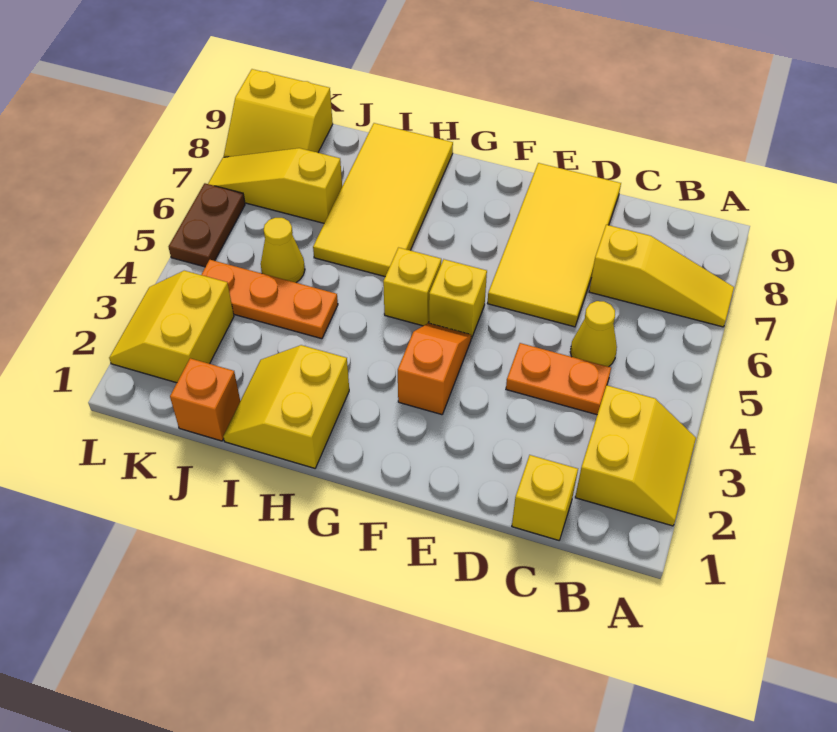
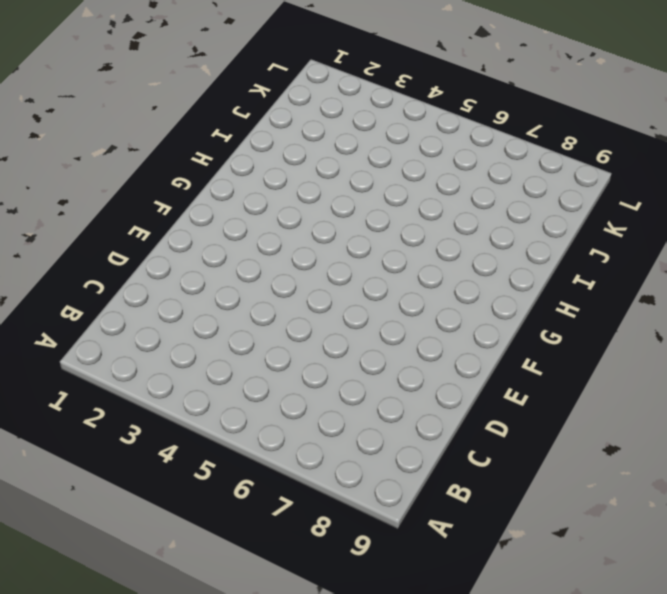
none -> yellow 2x2 slope [575,385,696,526]
none -> yellow 1x3 slope [589,225,734,327]
none -> yellow 1x1 brick [512,455,578,540]

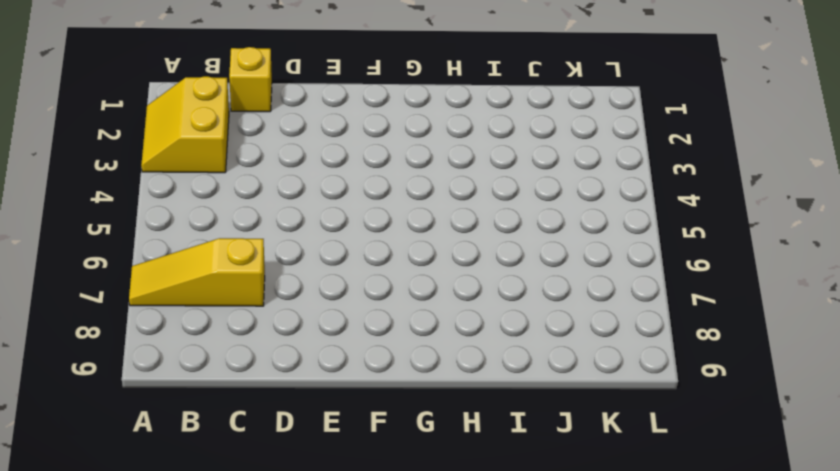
none -> orange 1x2 plate [506,343,611,415]
none -> yellow 1x1 cone [570,301,617,367]
none -> yellow 2x4 tile [487,163,621,327]

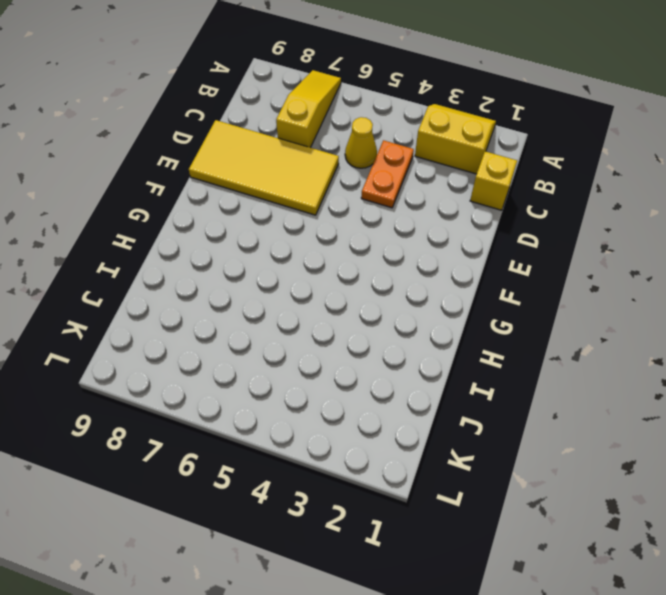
none -> orange 1x2 slope [398,323,471,415]
none -> yellow 1x1 brick [429,259,487,339]
none -> yellow 1x1 brick [383,248,441,326]

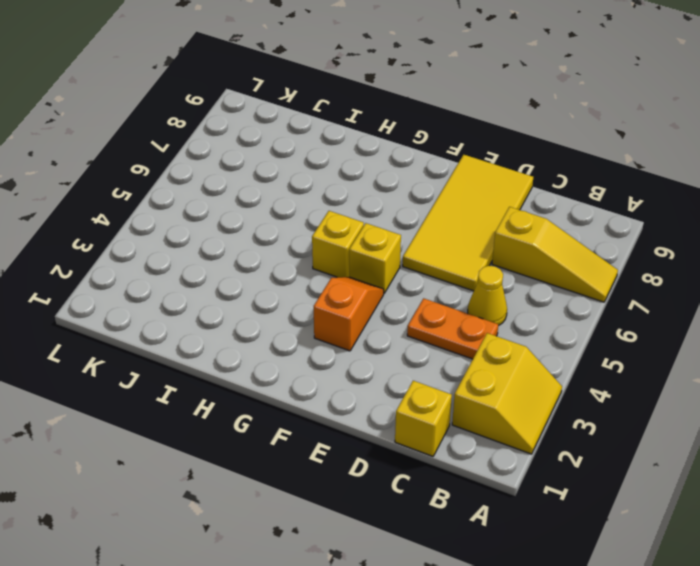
none -> yellow 2x2 slope [223,345,349,468]
none -> yellow 2x4 tile [313,123,453,276]
none -> orange 1x3 plate [201,260,338,339]

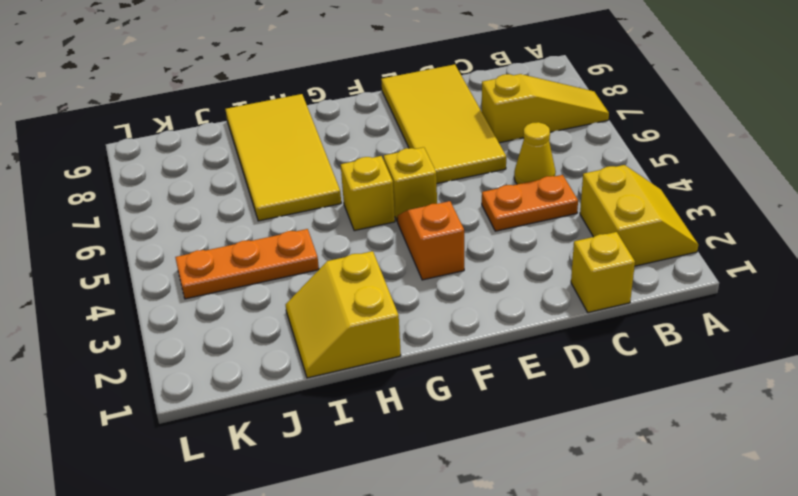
none -> orange 1x1 brick [170,358,240,441]
none -> yellow 1x1 cone [261,218,305,283]
none -> yellow 1x3 slope [208,148,342,223]

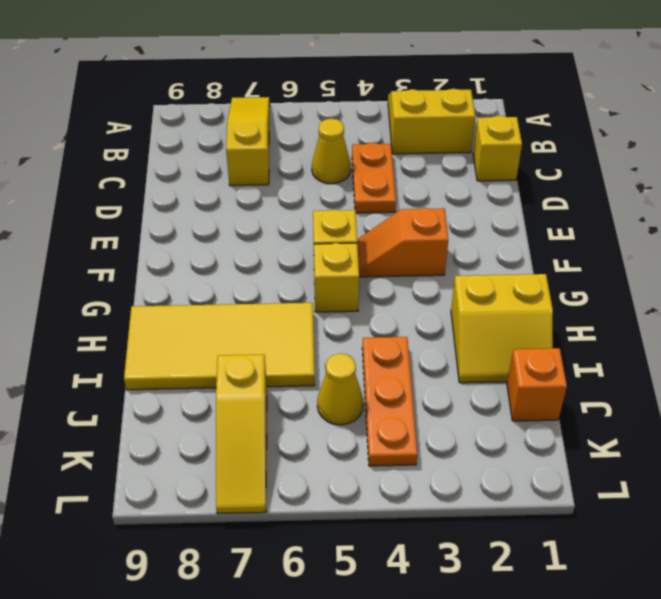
none -> yellow 2x4 tile [487,163,621,327]
none -> yellow 2x2 slope [109,271,234,383]
none -> yellow 2x2 slope [224,69,333,157]

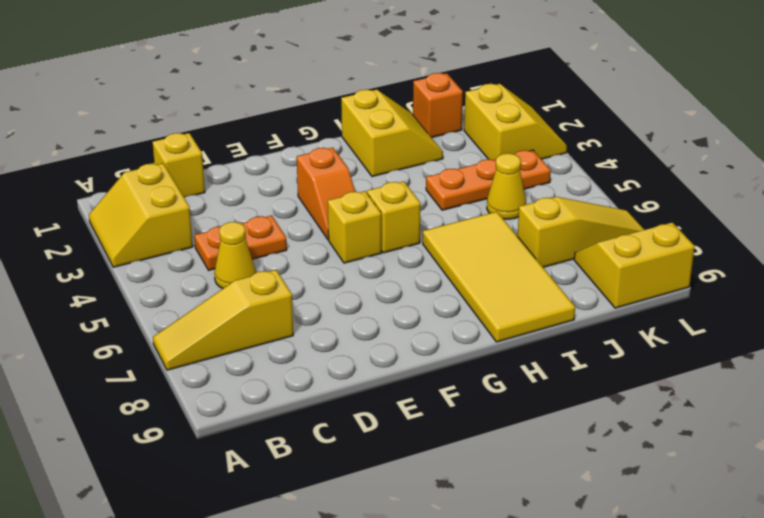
none -> yellow 2x4 tile [487,163,621,327]
none -> brown 1x2 plate [169,183,245,267]

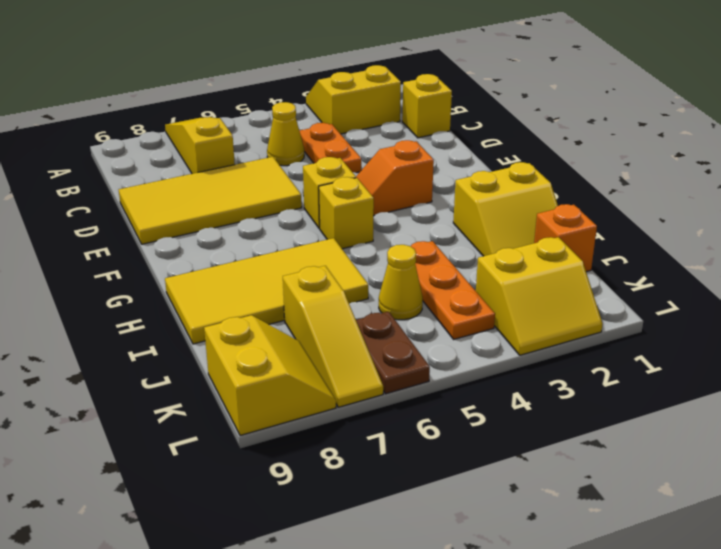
brown 1x2 plate [356,311,430,394] -> brown 1x2 plate turned to [169,183,245,267]

